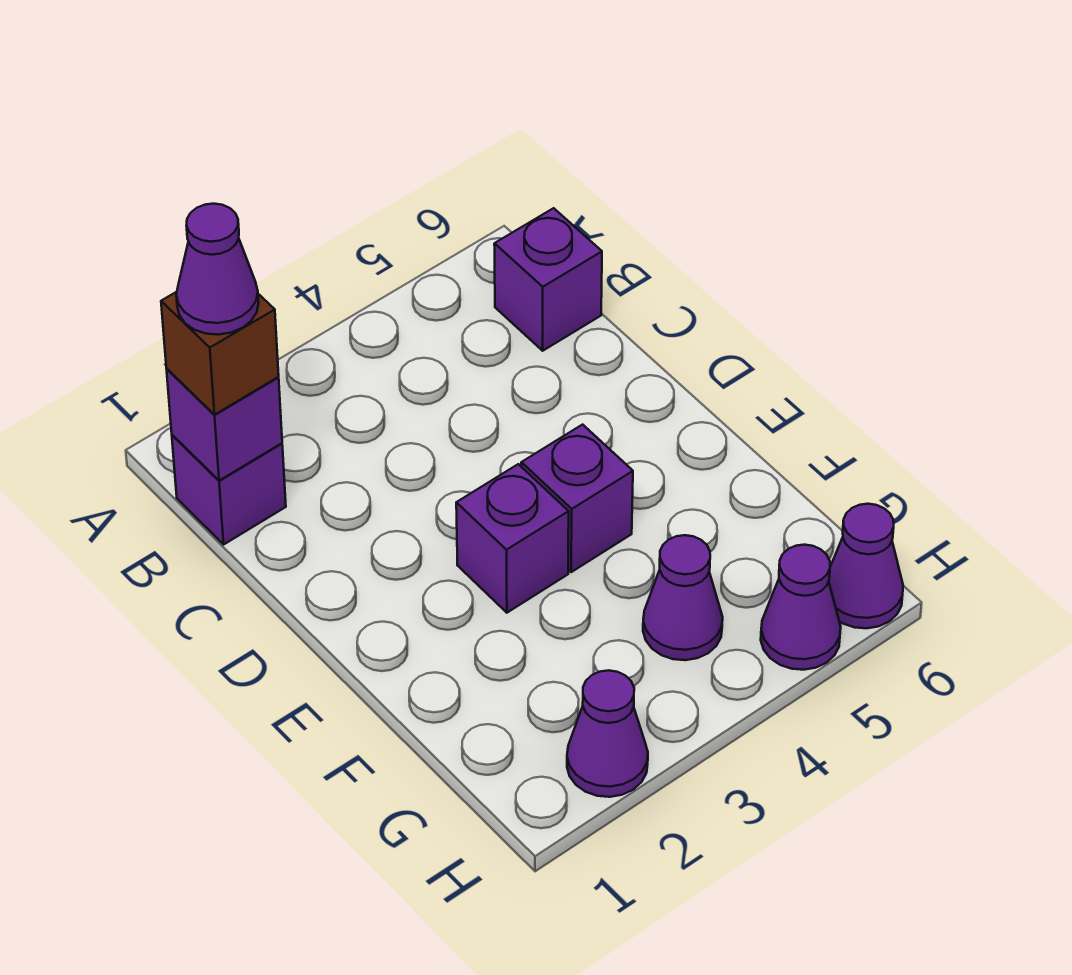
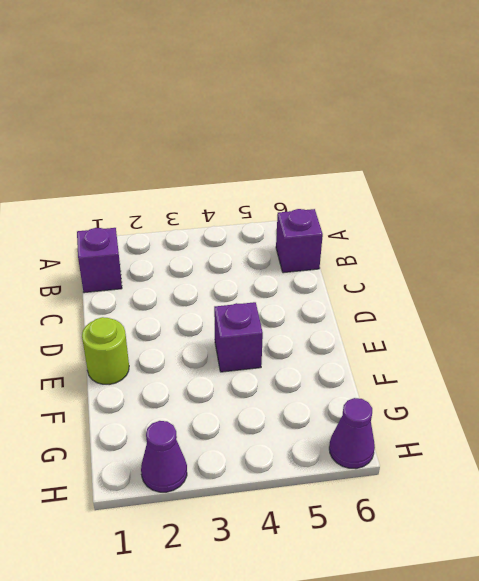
lime 1x1 round brick [82,317,129,385] -> none
none -> purple 1x1 brick [456,464,569,613]
none -> purple 1x1 cone [643,535,723,660]

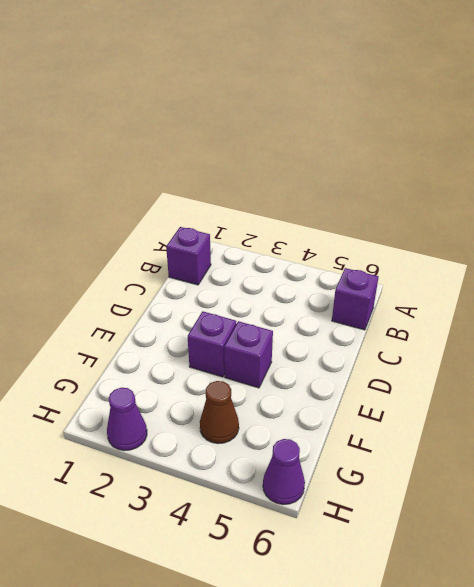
brown 1x1 cone [200,381,239,443] -> purple 1x1 cone [643,535,723,660]
none -> purple 1x1 cone [761,545,841,670]
none -> purple 1x1 brick [167,369,282,481]

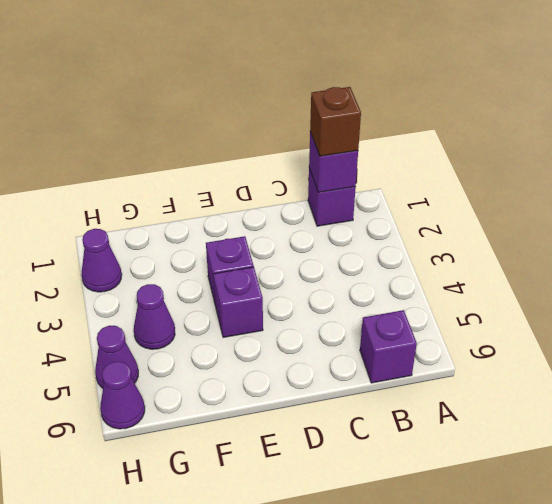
none -> purple 1x1 cone [176,204,259,335]

